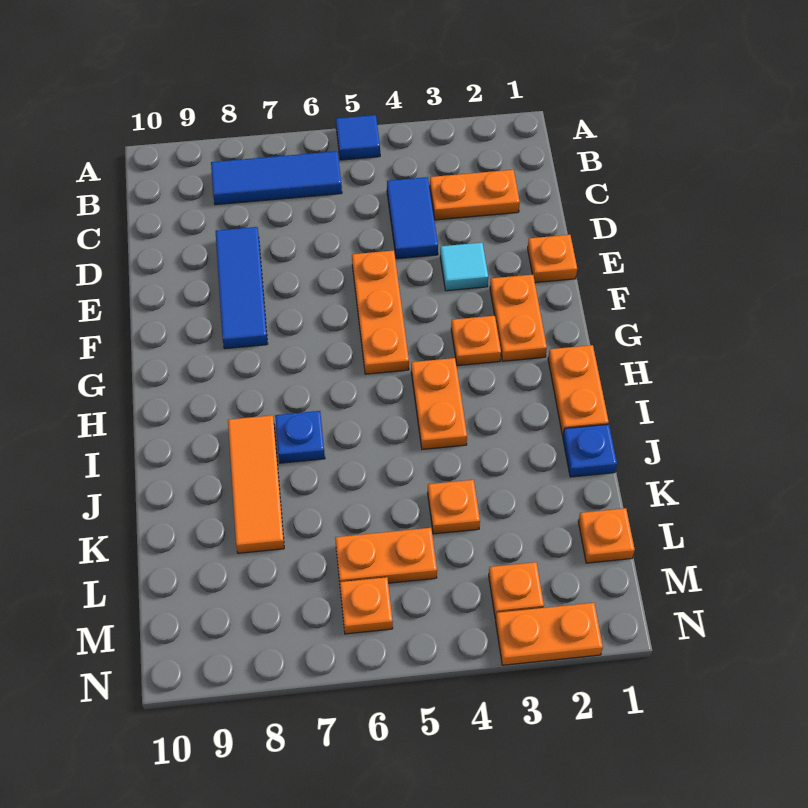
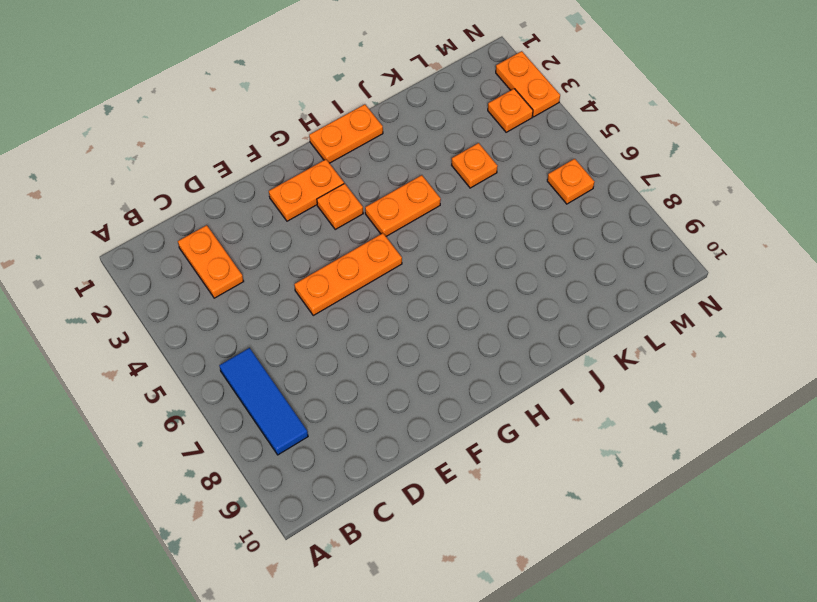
none -> blue 1x1 tile [336,115,380,160]
none -> blue 1x2 tile [387,177,438,259]
none -> blue 1x3 tile [216,227,268,349]

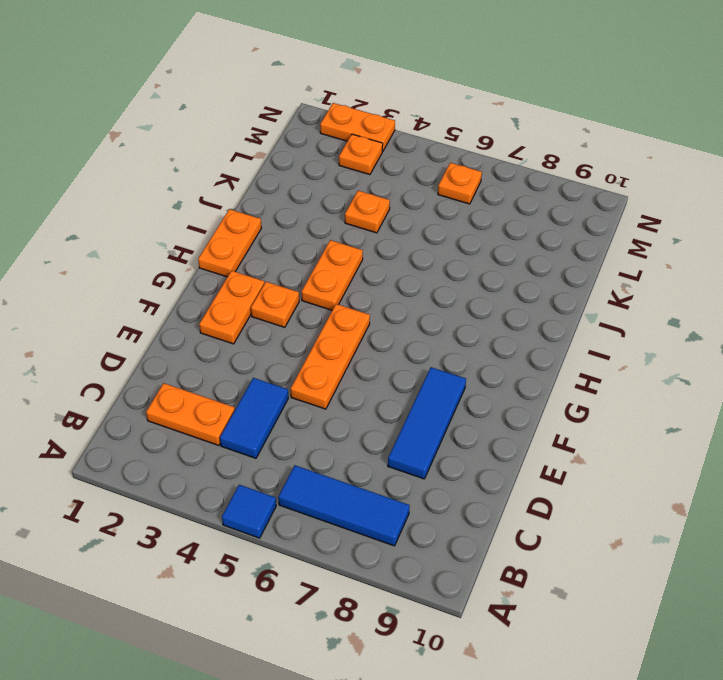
none -> orange 1x1 plate [528,235,577,283]
none -> cyan 1x1 tile [440,243,488,291]
none -> blue 1x1 plate [275,411,325,463]

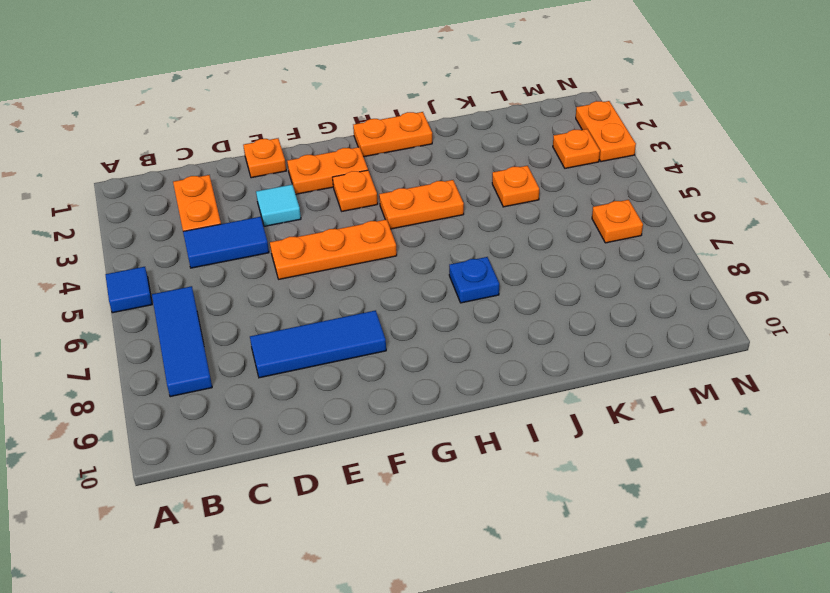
none -> orange 1x3 tile [228,415,284,553]
none -> blue 1x1 plate [563,424,617,477]
none -> orange 1x1 plate [578,508,635,563]

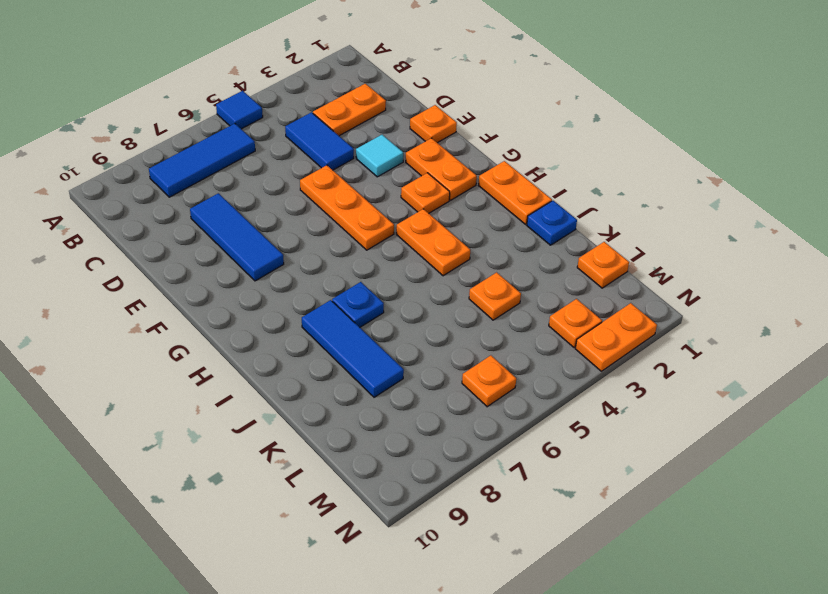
blue 1x3 tile [302,300,404,397] -> orange 1x3 tile [228,415,284,553]
none -> orange 1x2 plate [335,528,437,583]

